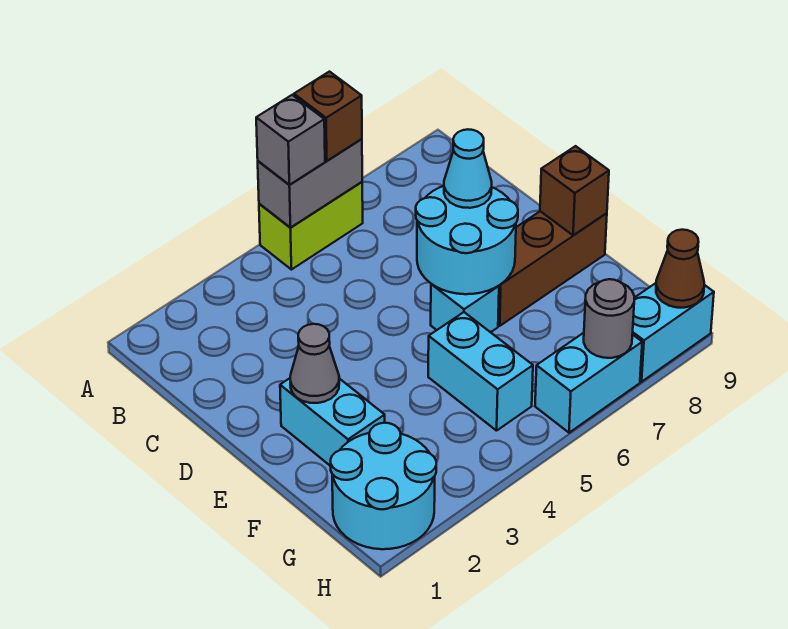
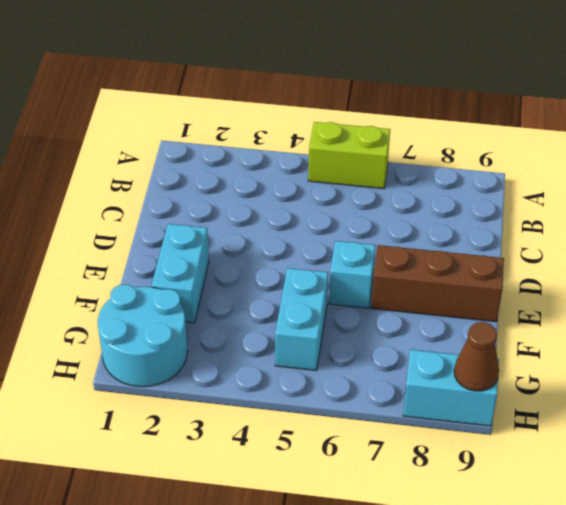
none -> cyan 1x2 brick [535,333,642,433]
none -> grey 1x2 brick [258,139,362,228]
none -> cyan 2x2 round brick [416,186,518,294]

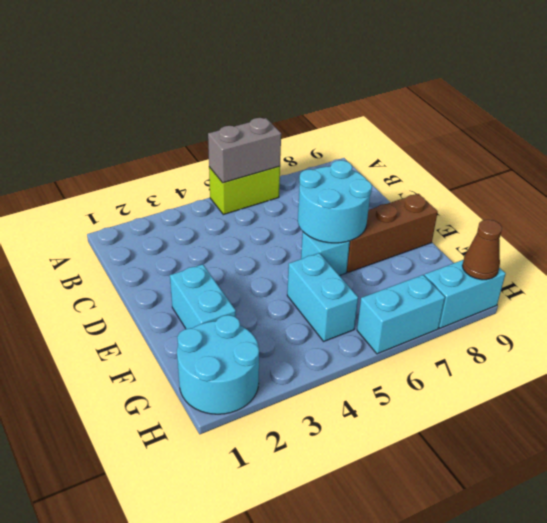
none -> grey 1x1 cone [290,324,339,403]
none -> brown 1x1 brick [540,146,609,235]
none -> grey 1x1 round brick [584,279,634,358]

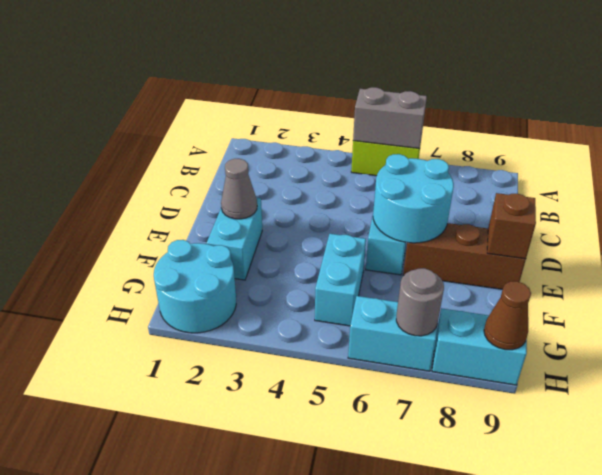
none -> grey 1x1 brick [256,95,325,185]
none -> brown 1x1 brick [294,72,362,161]
none -> cyan 1x1 cone [444,129,492,208]

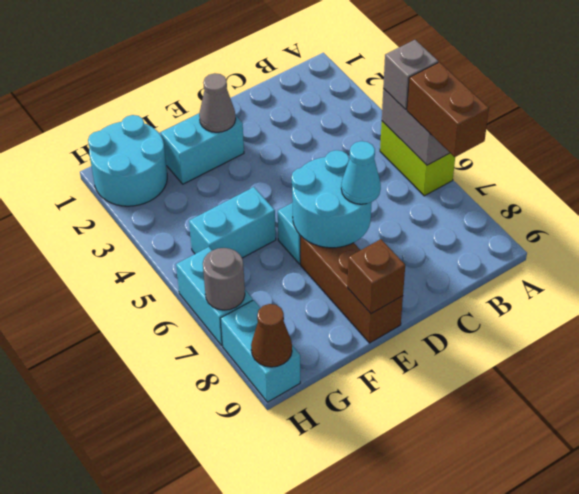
brown 1x2 brick [407,62,489,157] -> brown 1x1 brick [294,72,362,161]

